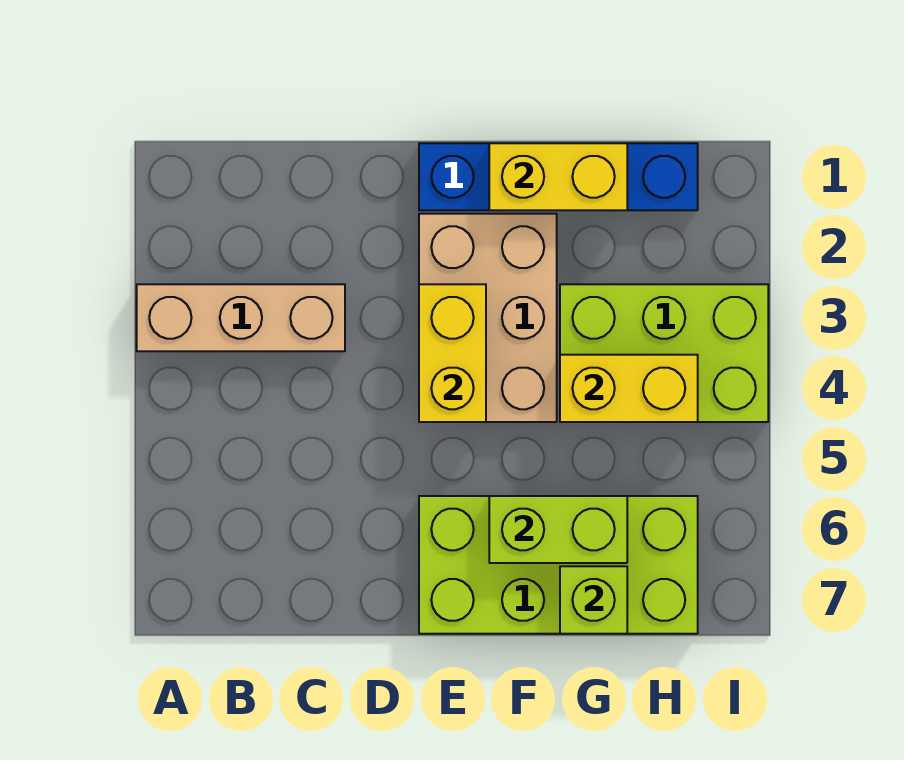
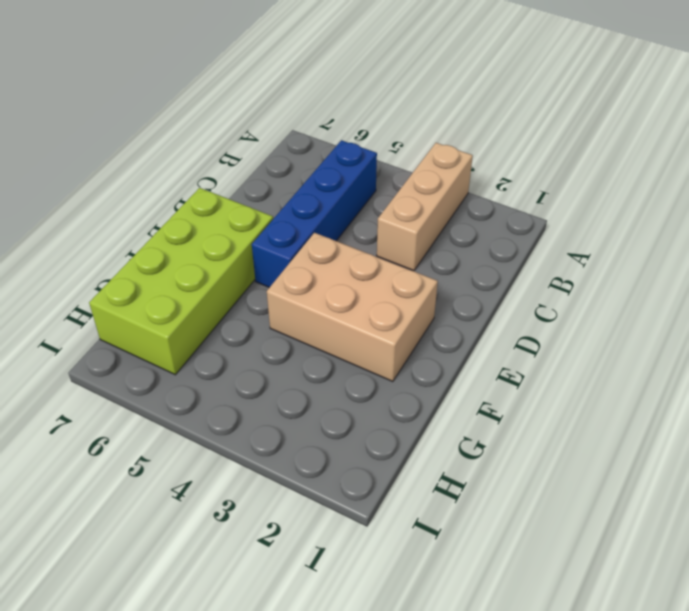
blue 1x4 brick [252,140,377,287] -> blue 1x4 brick moved to [419,143,698,210]
none -> lime 2x3 brick [560,284,768,422]
none -> yellow 1x2 brick [419,284,486,422]

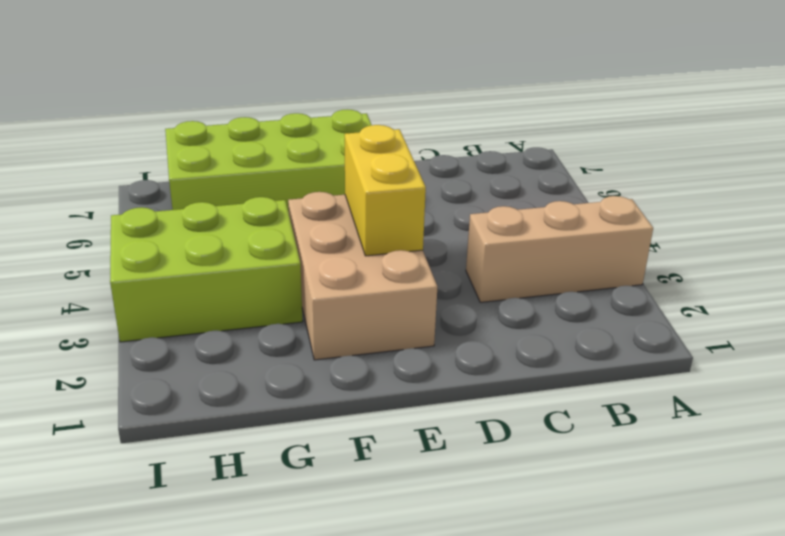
none -> blue 1x4 brick [419,143,698,210]
none -> yellow 1x2 brick [489,143,627,210]

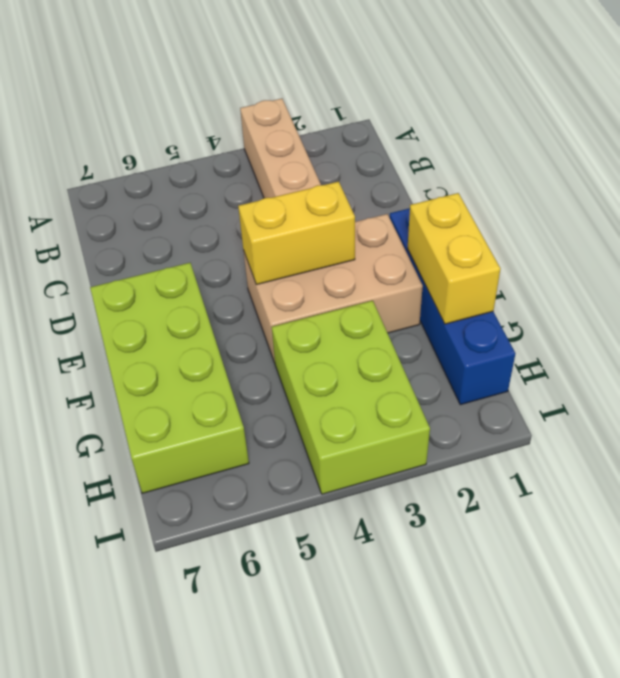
none -> lime 1x2 brick [489,496,627,563]
none -> yellow 1x2 brick [560,355,698,422]

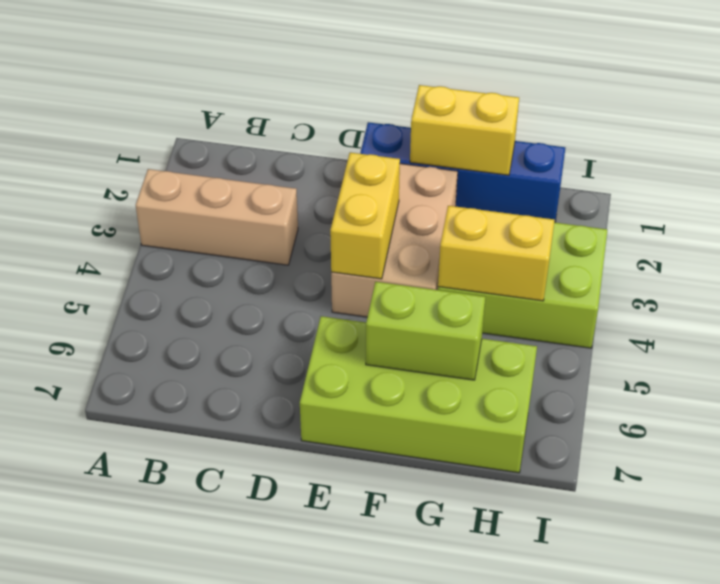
none -> lime 1x1 brick [560,566,627,634]

